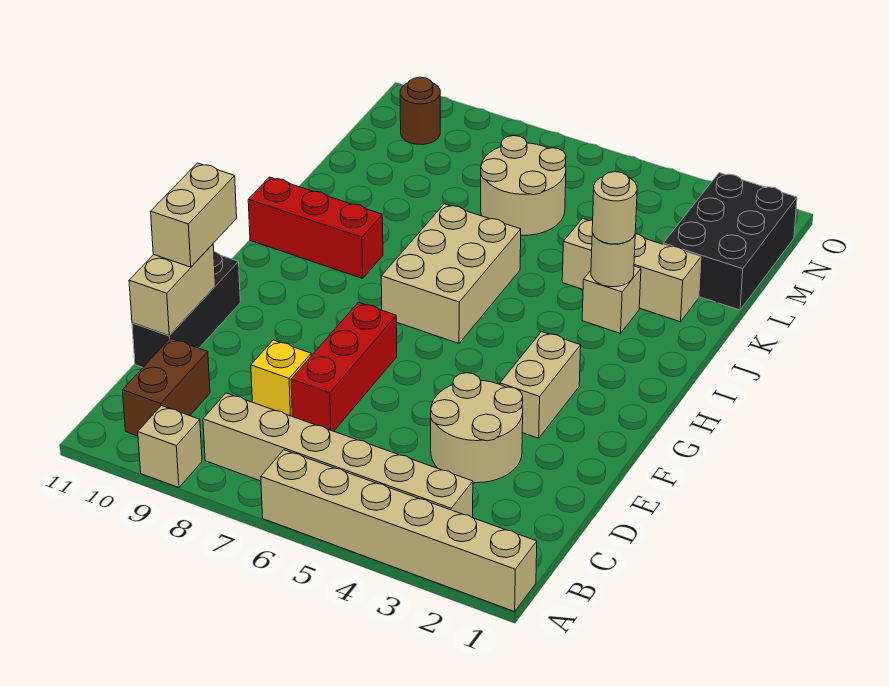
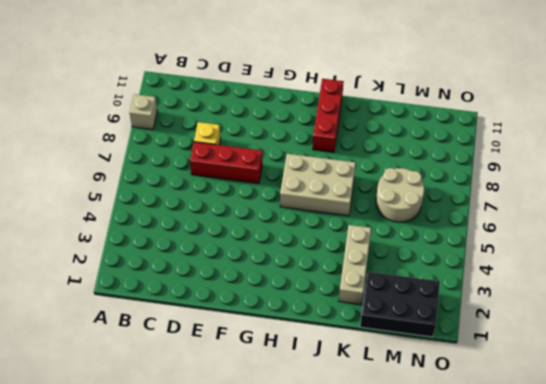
none -> tan 1x6 brick [261,450,537,612]
none -> tan 1x6 brick [203,393,473,518]
none -> brown 1x2 brick [123,338,210,436]

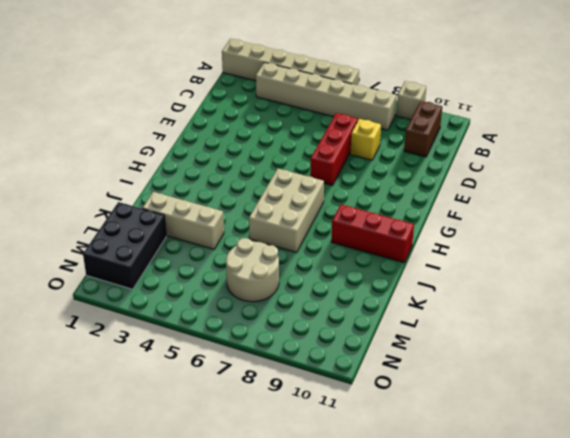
none -> tan 2x2 round brick [431,373,523,483]
none -> black 1x3 brick [132,252,240,367]
none -> tan 1x2 brick [500,332,581,438]

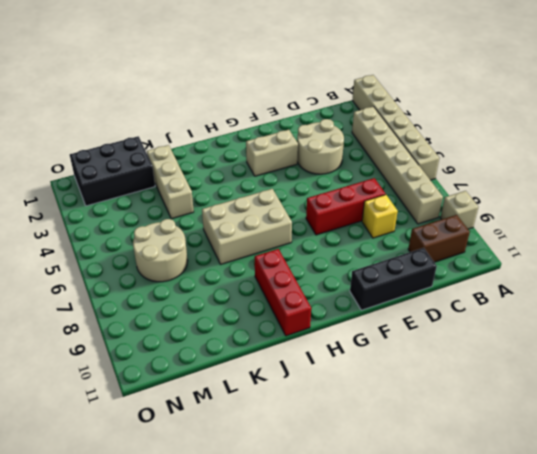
none -> tan 1x1 brick [582,266,641,333]
none -> brown 1x1 round brick [400,77,440,145]
none -> tan 1x2 brick [129,244,215,336]

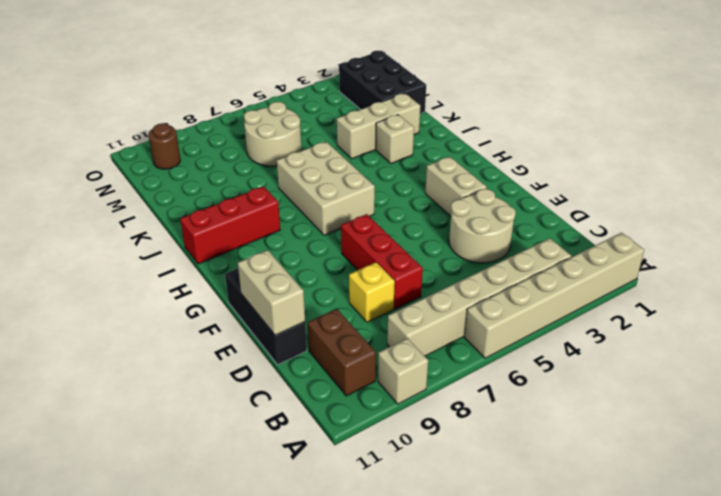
none -> tan 1x1 round brick [591,233,635,287]
none -> tan 1x2 brick [151,163,237,267]
none -> tan 1x1 round brick [592,172,637,244]

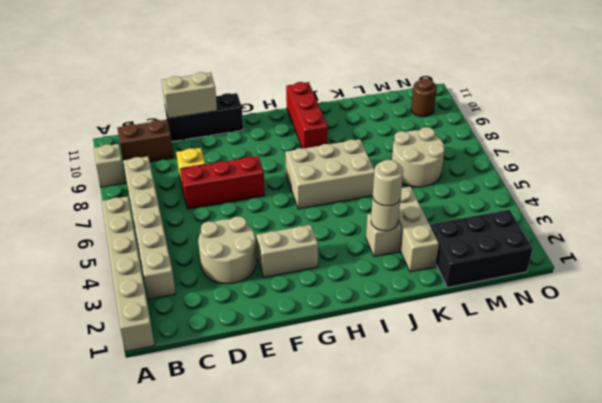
none -> tan 1x2 brick [151,163,237,267]

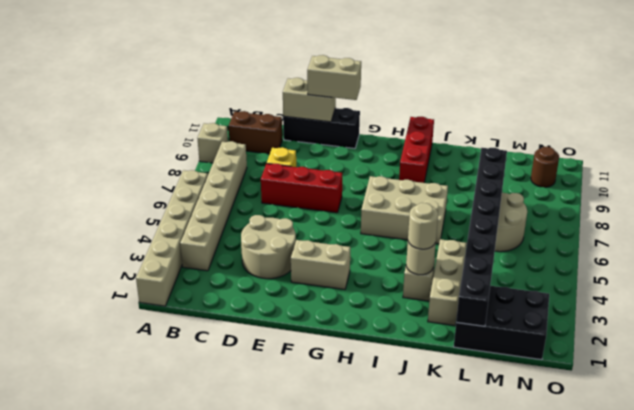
black 1x8 brick [456,148,507,326] -> none

